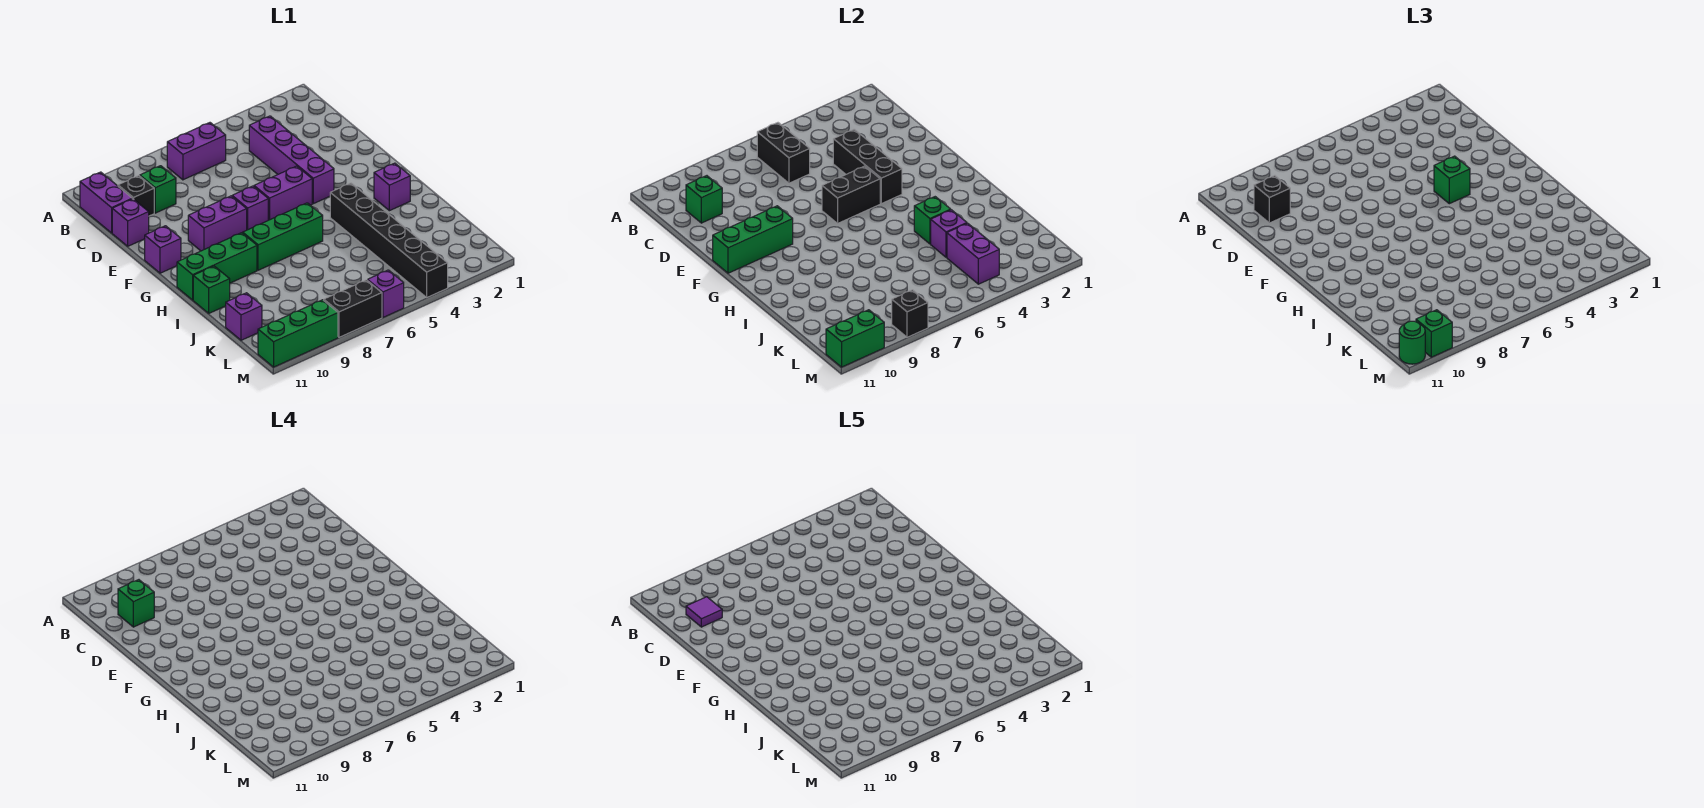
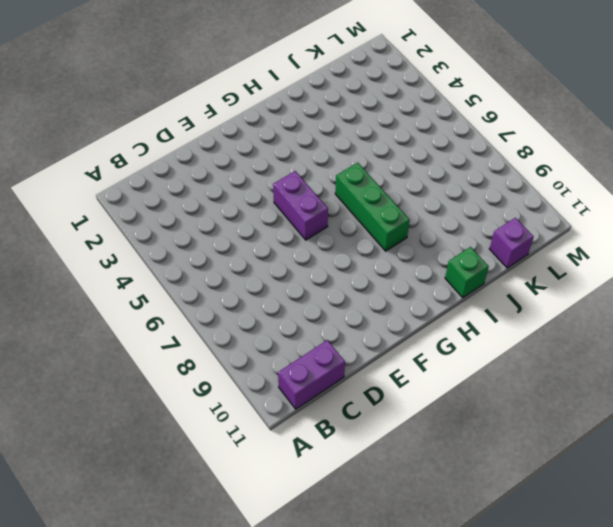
none -> purple 1x2 brick [167,123,226,180]
none -> purple 1x4 brick [249,116,334,204]
none -> green 1x1 brick [140,166,176,213]
none -> black 1x1 brick [118,176,154,216]

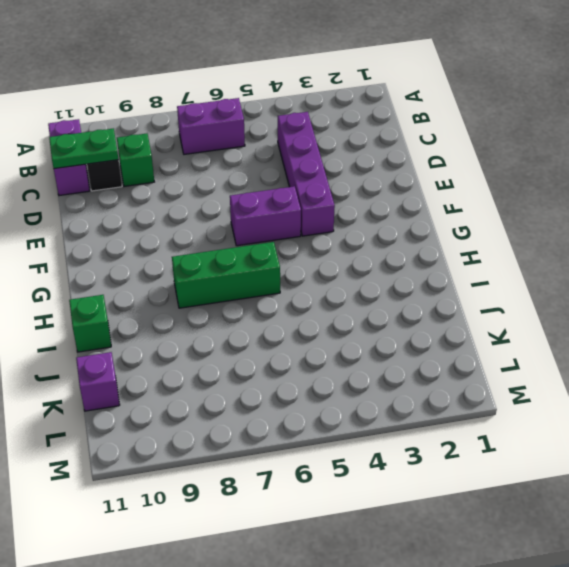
green 1x2 plate [49,128,118,169] -> green 1x1 brick [686,176,722,223]
none -> purple 1x1 brick [112,199,149,246]
none -> purple 1x1 brick [232,186,268,230]
none -> purple 1x2 brick [188,196,247,251]
none -> purple 1x1 brick [145,226,181,273]

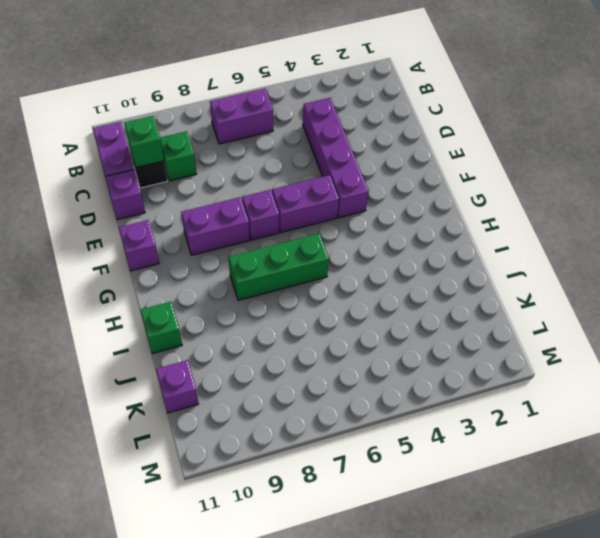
none -> purple 1x1 brick [374,163,410,211]
none -> black 1x6 brick [330,183,448,297]
none -> green 1x3 brick [177,233,257,300]
none -> purple 1x1 brick [368,270,404,317]

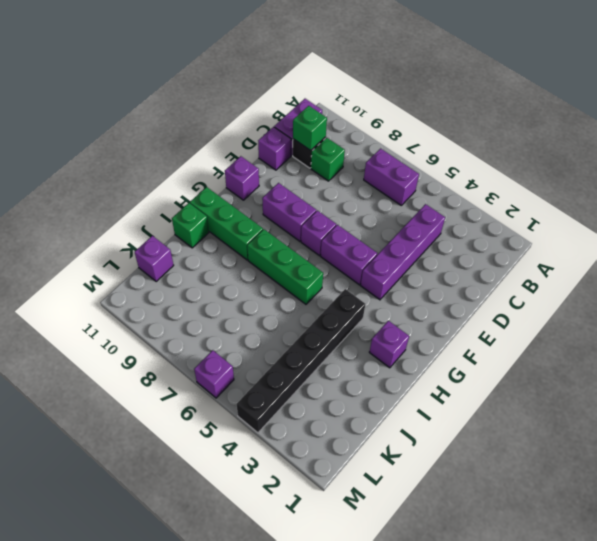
none -> black 1x2 brick [324,280,382,337]
none -> green 1x3 brick [258,300,338,367]
none -> black 1x2 brick [757,123,810,183]
none -> black 1x3 brick [833,129,902,204]

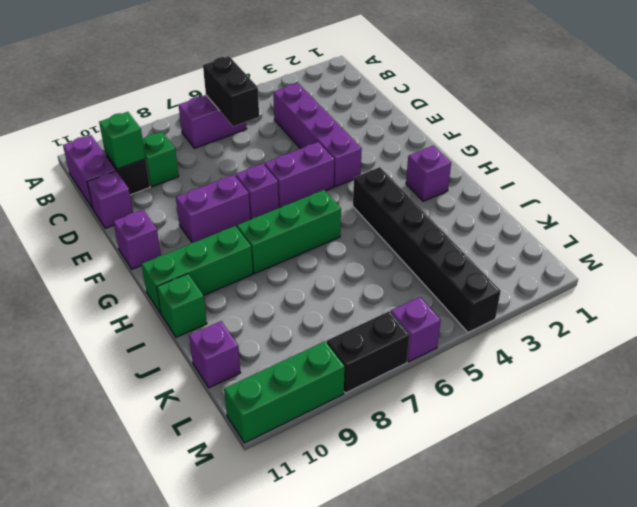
none -> black 1x3 brick [833,129,902,204]
none -> black 1x2 brick [822,166,880,223]
none -> green 1x3 brick [713,206,793,273]
none -> green 1x1 brick [914,197,951,244]

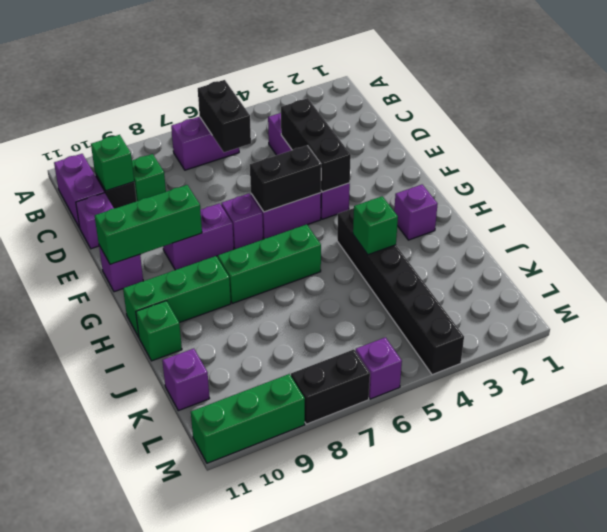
none -> purple 1x1 brick [931,210,967,257]
none -> purple 1x2 brick [947,223,999,284]
none -> black 1x1 brick [892,290,928,337]
none -> green 1x2 brick [826,310,884,367]

